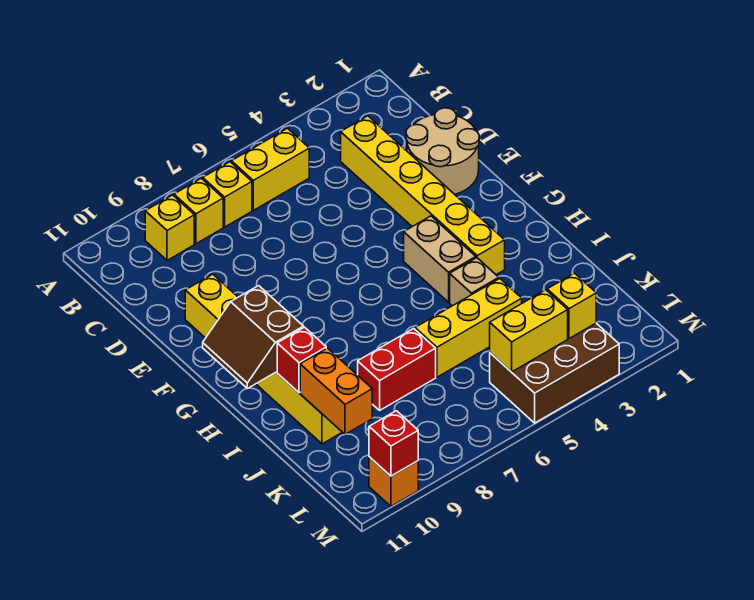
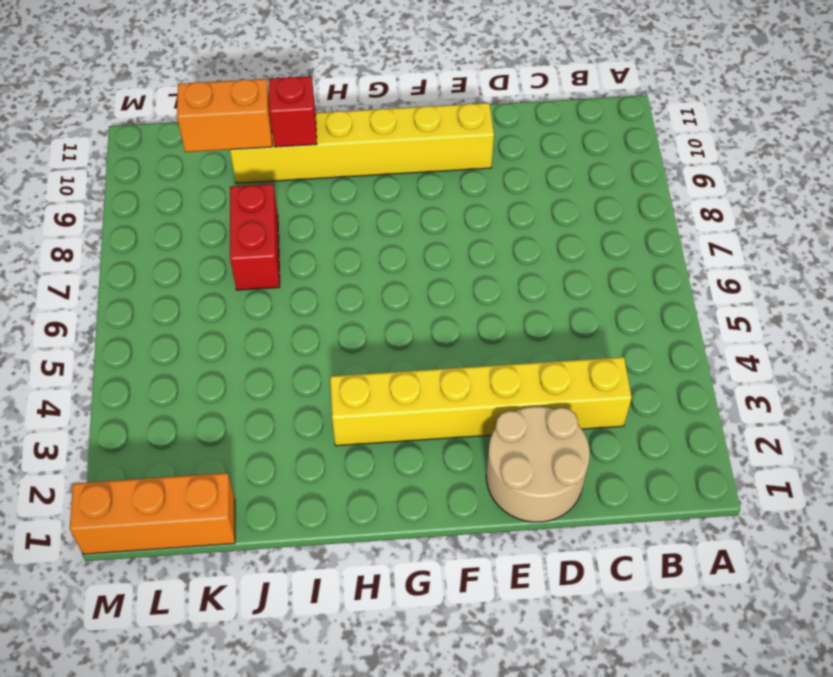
orange 1x3 brick [70,473,235,554] -> none
none -> yellow 1x2 brick [231,128,309,210]
none -> yellow 1x1 brick [203,162,252,227]
none -> yellow 1x1 brick [174,178,223,244]

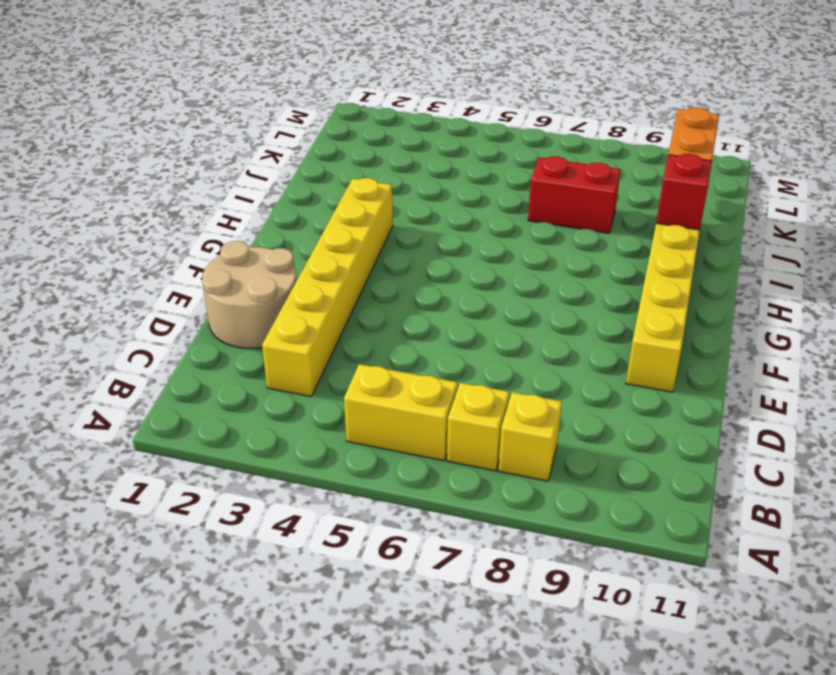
none -> yellow 1x1 brick [145,195,194,260]
none -> tan 1x2 brick [404,216,476,302]
none -> tan 1x1 brick [450,258,499,306]

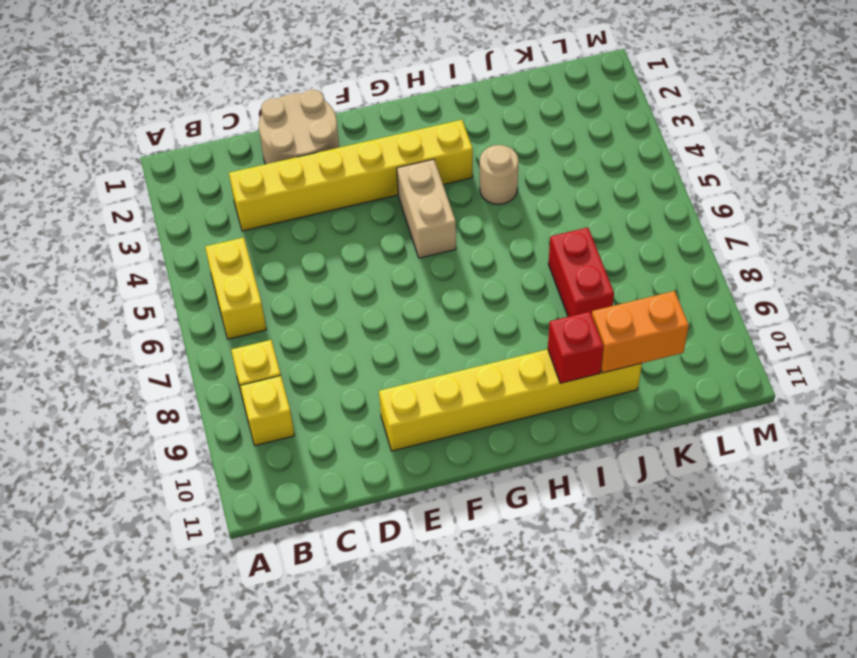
tan 1x2 brick [397,159,456,258] -> tan 1x2 brick turned to [404,216,476,302]
tan 1x1 round brick [480,145,519,204] -> tan 1x1 brick [450,258,499,306]
none -> yellow 1x1 brick [203,162,252,227]
none -> yellow 1x3 brick [415,279,522,377]
none -> brown 2x3 brick [490,323,619,423]

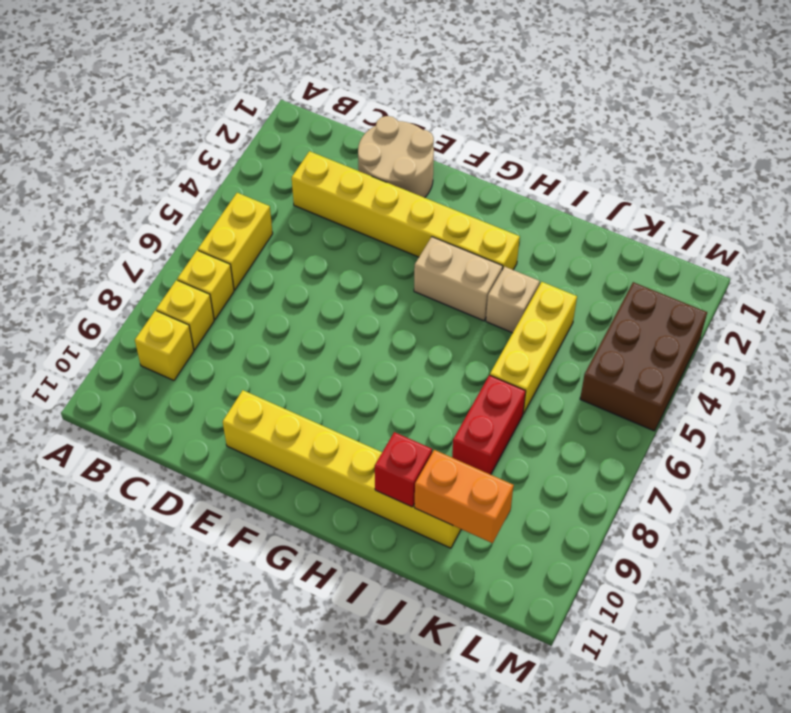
none -> orange 1x1 brick [369,457,418,506]
none -> brown 2x2 slope [203,286,304,388]
none -> yellow 1x1 brick [547,273,596,339]

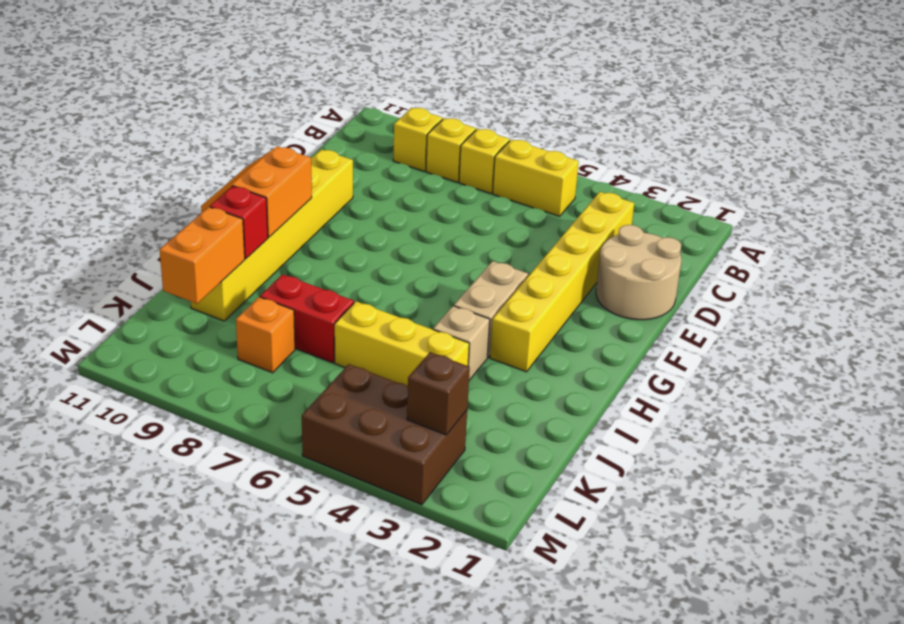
orange 2x2 slope [201,146,312,237] -> brown 2x2 slope [203,286,304,388]
orange 1x1 brick [236,297,295,373] -> orange 1x1 brick moved to [369,457,418,506]
brown 1x1 brick [407,352,470,435] -> yellow 1x1 brick [547,273,596,339]
none -> yellow 1x2 brick [490,290,568,372]
none -> red 1x1 brick [369,411,418,476]

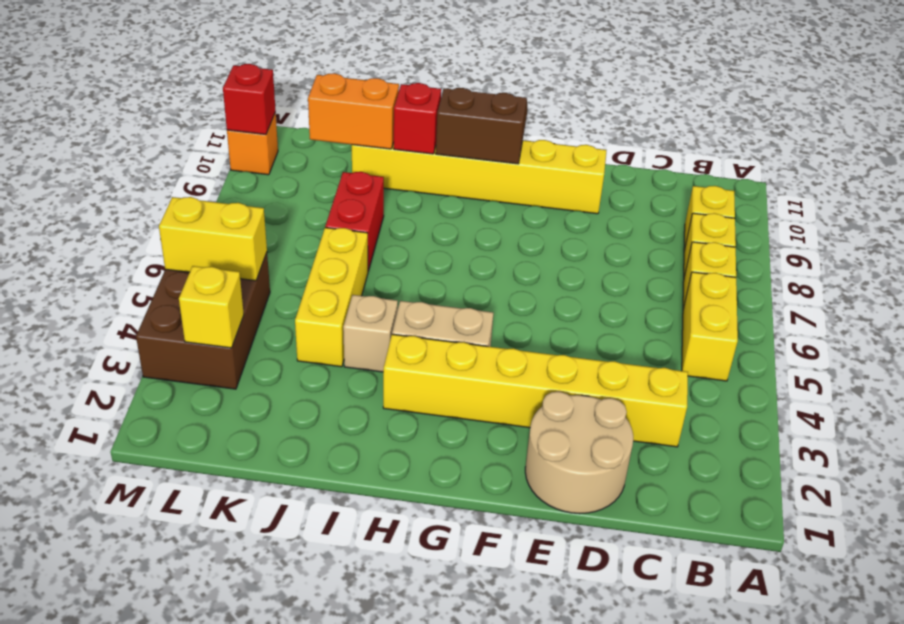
yellow 1x2 brick [159,197,267,281] -> yellow 1x2 brick turned to [490,290,568,372]

